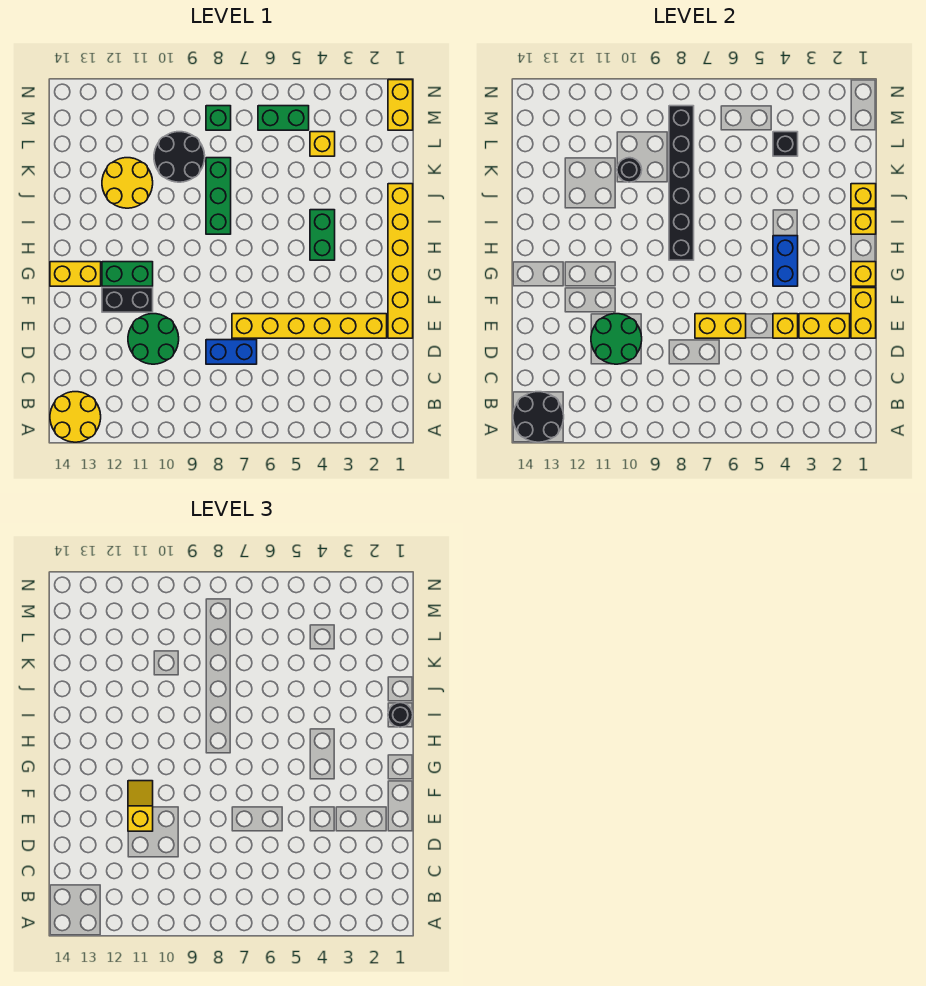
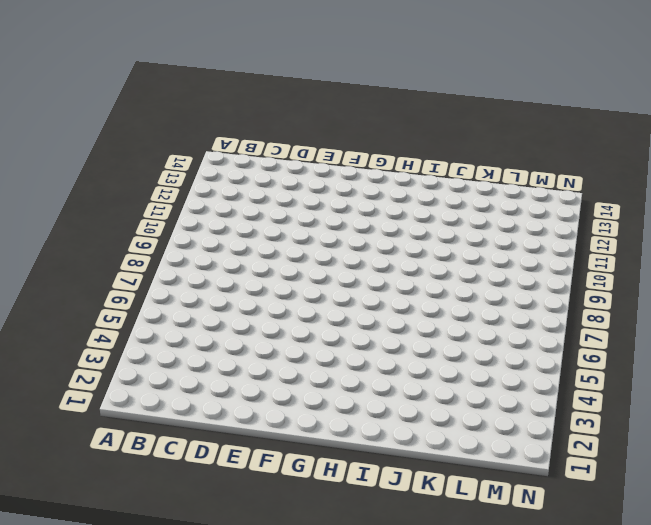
none -> yellow 2x2 round brick [50,392,101,442]
none -> blue 1x2 brick [206,340,257,364]
none -> green 2x2 round brick [128,314,179,364]
none -> yellow 1x6 brick [388,184,413,338]

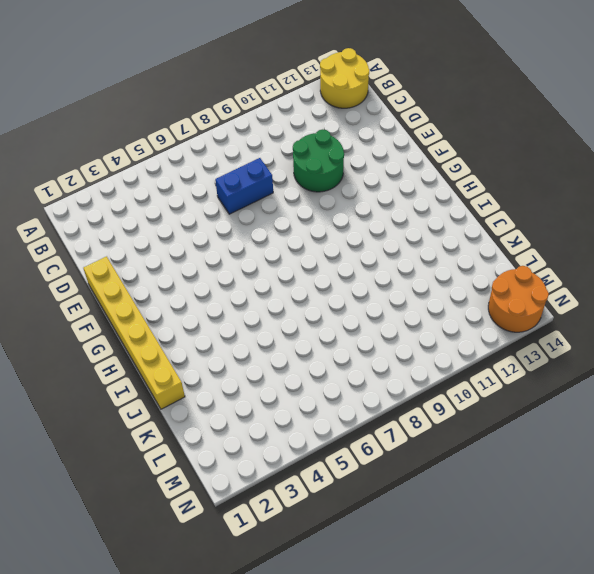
orange 2x2 round brick [488,266,549,332] -> none
none -> yellow 1x6 brick [232,314,387,338]
none -> black 1x2 brick [102,288,153,312]
none -> green 1x2 brick [102,262,153,286]
none -> yellow 1x2 brick [50,262,101,286]

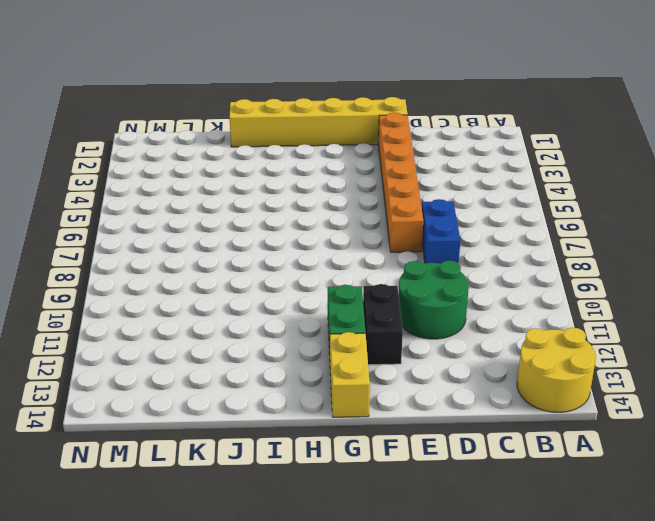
orange 1x6 brick [378,113,423,252] -> yellow 1x6 brick [232,314,387,338]
none -> green 1x2 brick [310,210,335,260]
none -> green 1x3 brick [206,158,231,234]
none -> yellow 2x2 round brick [102,158,153,208]
none -> black 2x2 round brick [154,132,205,182]

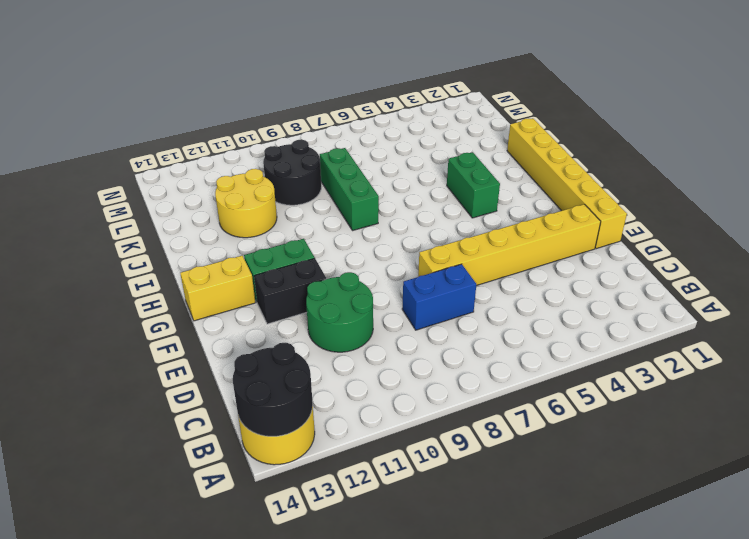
none -> yellow 1x1 brick [310,132,335,156]
none -> yellow 1x2 brick [388,80,413,130]
none -> green 1x2 brick [258,106,309,130]
none -> green 1x1 brick [206,106,231,130]

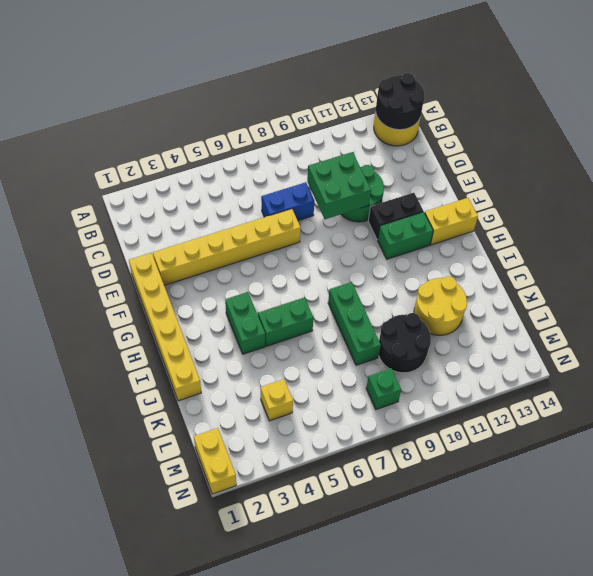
green 2x2 brick [307,152,371,219] -> green 2x2 round brick [591,314,642,364]
green 1x2 brick [258,297,314,346] -> green 1x2 brick moved to [258,106,309,130]
none -> yellow 1x2 brick [851,288,876,338]
none -> yellow 1x2 brick [799,314,850,338]
none -> yellow 1x1 brick [773,314,798,338]
none -> yellow 1x2 brick [695,314,746,338]

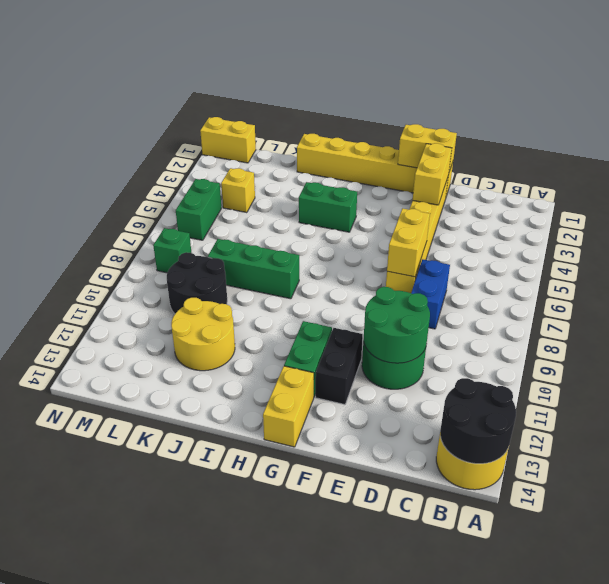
none -> yellow 1x1 brick [773,314,798,338]
none -> yellow 1x1 brick [851,262,876,286]
none -> blue 1x2 brick [773,236,798,286]
none -> black 1x6 brick [669,106,694,260]

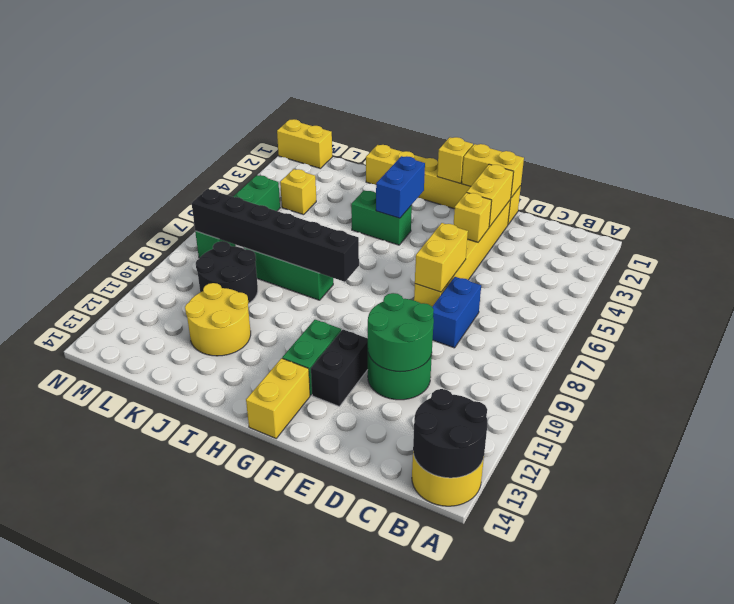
blue 1x2 brick [376,156,425,218] -> blue 1x2 brick turned to [773,236,798,286]
none -> yellow 1x1 brick [851,210,876,234]
none -> yellow 1x1 brick [851,184,876,208]
none -> black 1x1 round brick [617,158,642,182]
none -> black 1x1 brick [773,132,798,156]

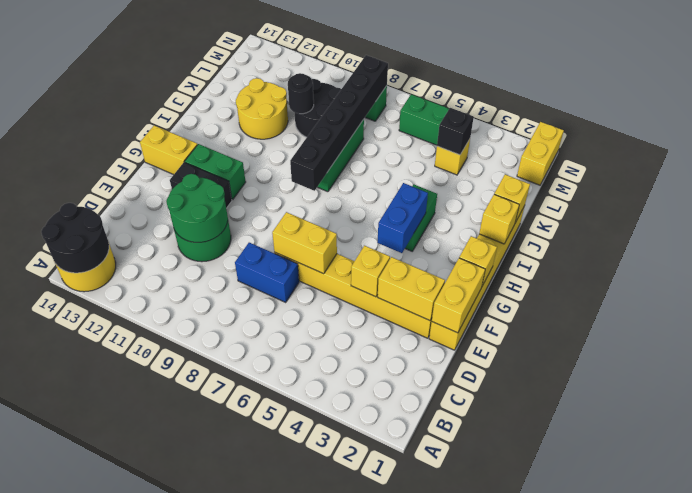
none -> yellow 1x2 slope [128,781,153,831]
none -> black 1x1 round brick [388,703,413,727]

